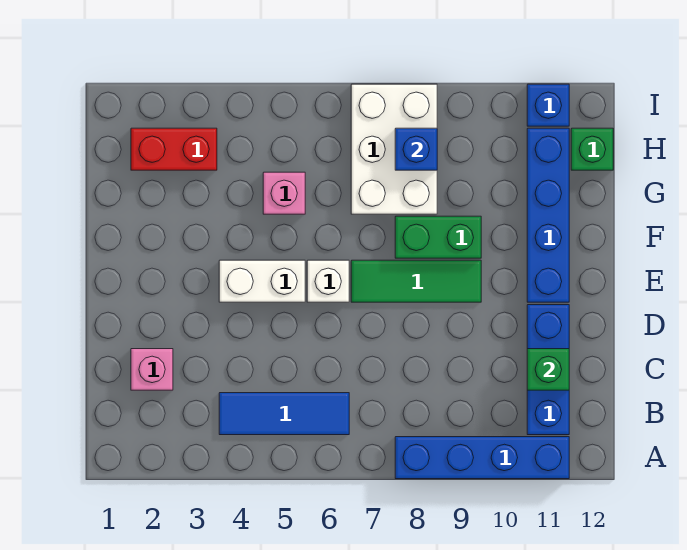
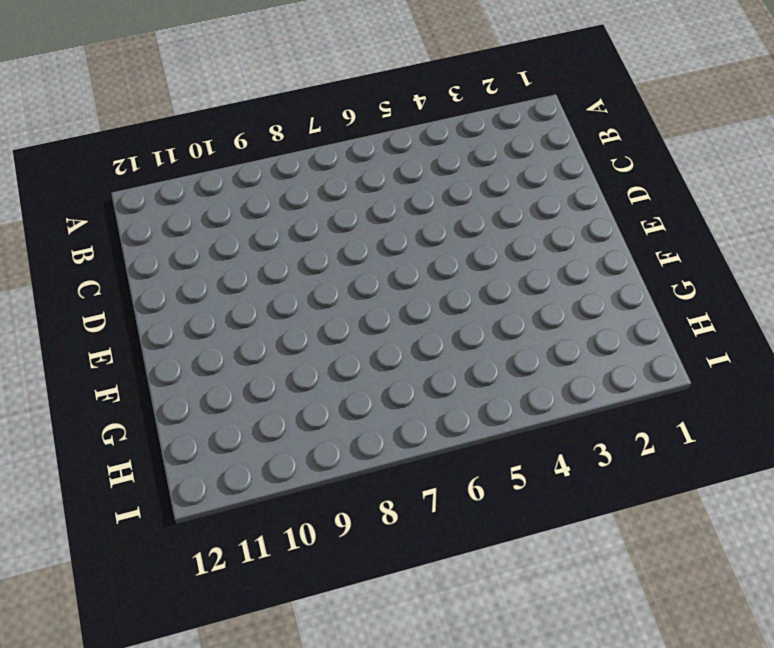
none -> blue 1x4 brick [395,437,569,479]
none -> blue 1x3 tile [219,393,349,435]
none -> blue 1x3 brick [527,305,569,435]

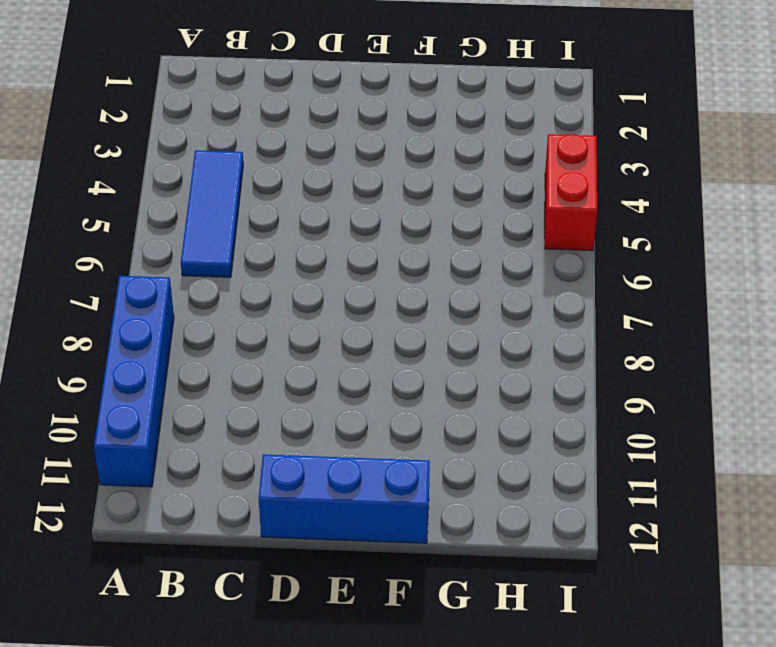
blue 1x3 brick [259,454,430,543] -> blue 1x3 brick moved to [527,305,569,435]
red 1x2 brick [545,134,597,251] -> red 1x2 brick moved to [131,128,217,170]
none -> pink 1x1 brick [131,349,173,390]
none -> white 1x2 brick [219,260,305,302]
none -> white 1x1 brick [307,260,349,302]

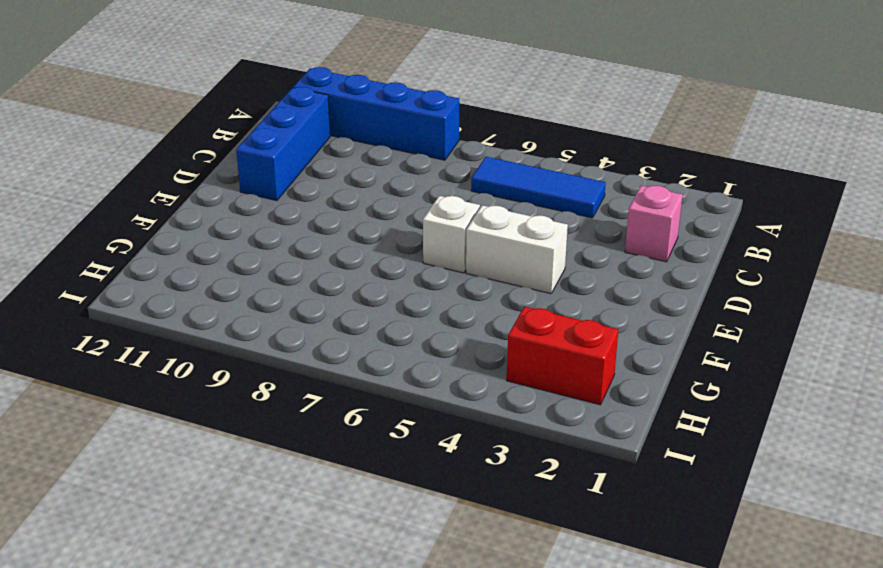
none -> green 1x3 tile [351,260,481,302]
none -> blue 1x4 brick [527,128,569,302]
none -> green 1x2 brick [395,216,481,258]

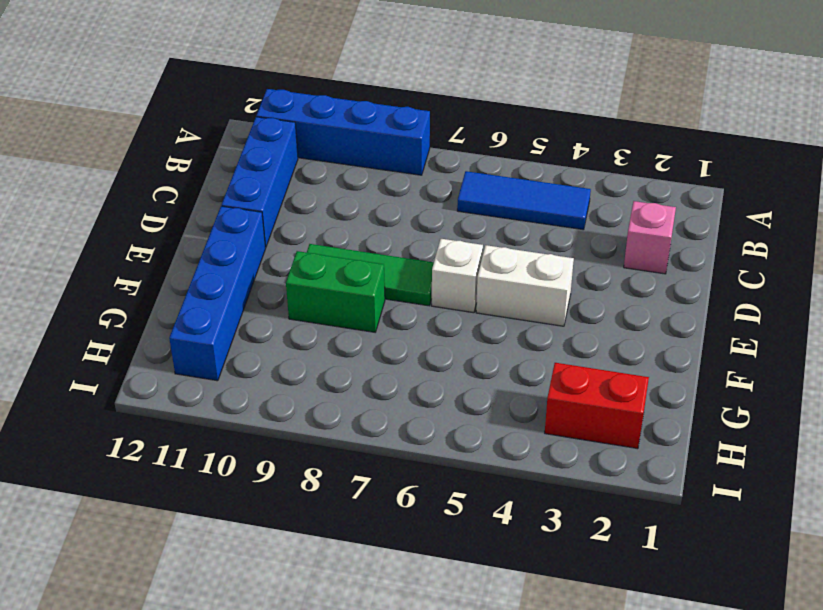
none -> pink 1x1 brick [263,172,305,214]
none -> white 2x3 brick [351,84,437,214]
none -> green 1x1 brick [571,128,613,170]

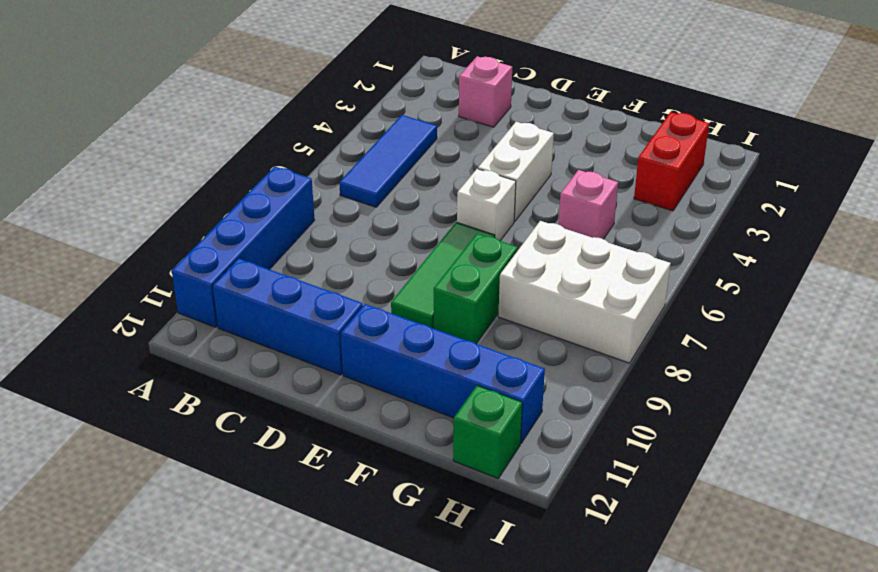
none -> blue 1x1 brick [527,84,569,126]
none -> green 1x1 brick [527,349,569,390]
none -> blue 1x1 brick [395,128,437,170]

